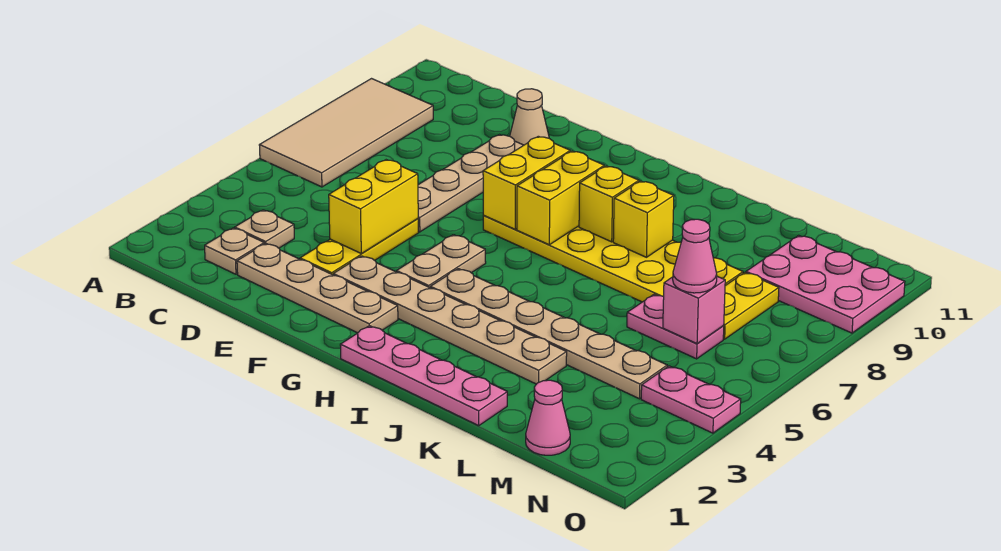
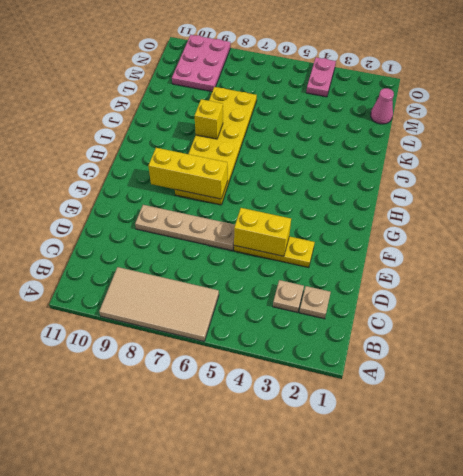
yellow 1x3 brick [148,148,228,199] -> yellow 1x2 brick [483,136,570,229]
none -> tan 1x4 plate [237,243,398,333]
none -> tan 1x1 cone [510,89,549,145]
none -> tan 1x6 plate [333,256,567,384]

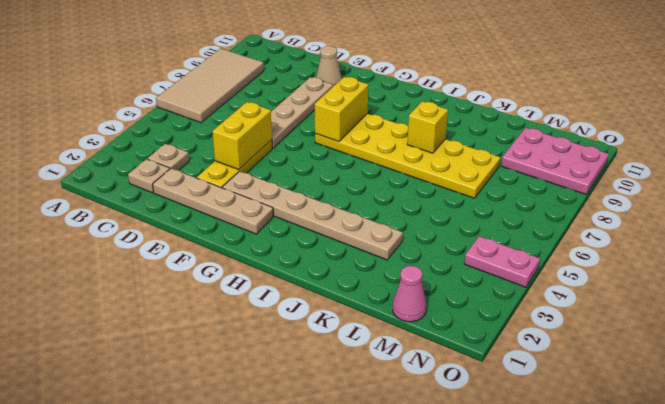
none -> tan 1x2 plate [397,235,486,288]
none -> pink 1x4 plate [340,326,507,426]
none -> tan 1x6 plate [430,269,667,399]

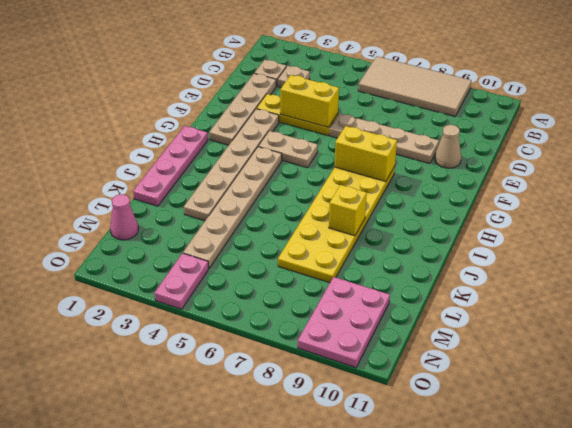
none -> pink 1x2 plate [627,294,724,359]
none -> yellow 1x2 plate [723,273,779,339]
none -> yellow 1x2 brick [517,151,604,245]

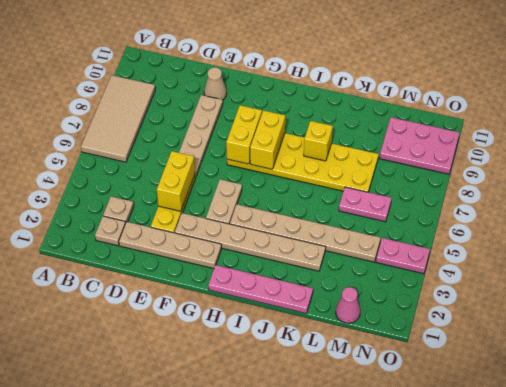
none -> yellow 1x2 plate [723,273,779,339]
none -> yellow 1x1 brick [579,166,639,242]
none -> pink 1x1 brick [663,276,725,344]

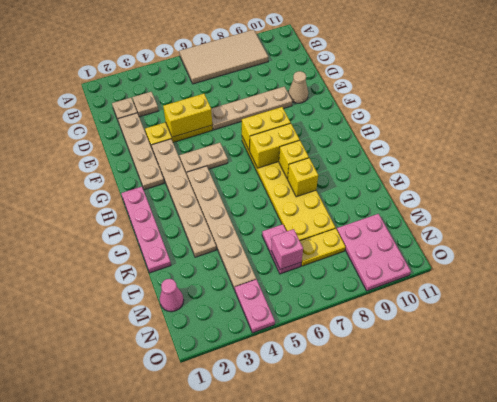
none -> pink 1x1 cone [673,219,717,293]

